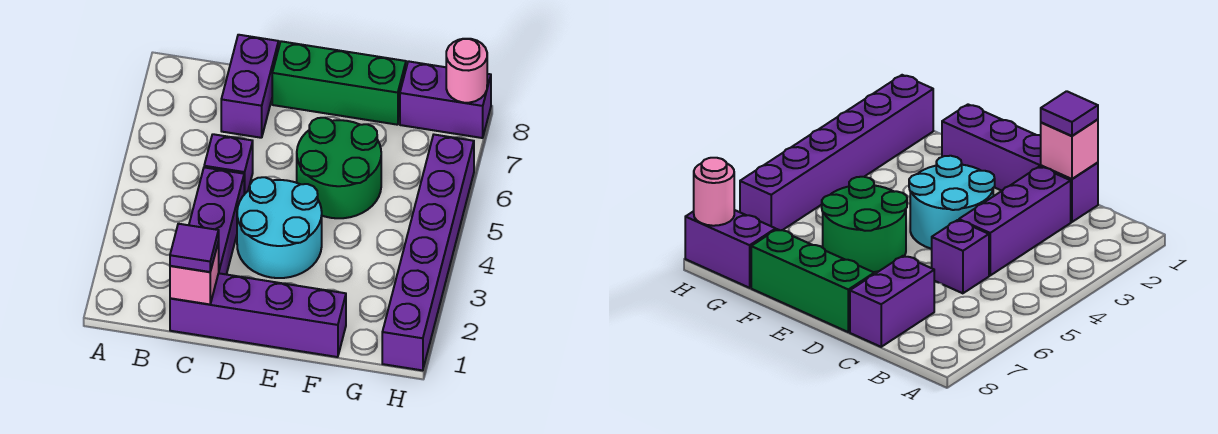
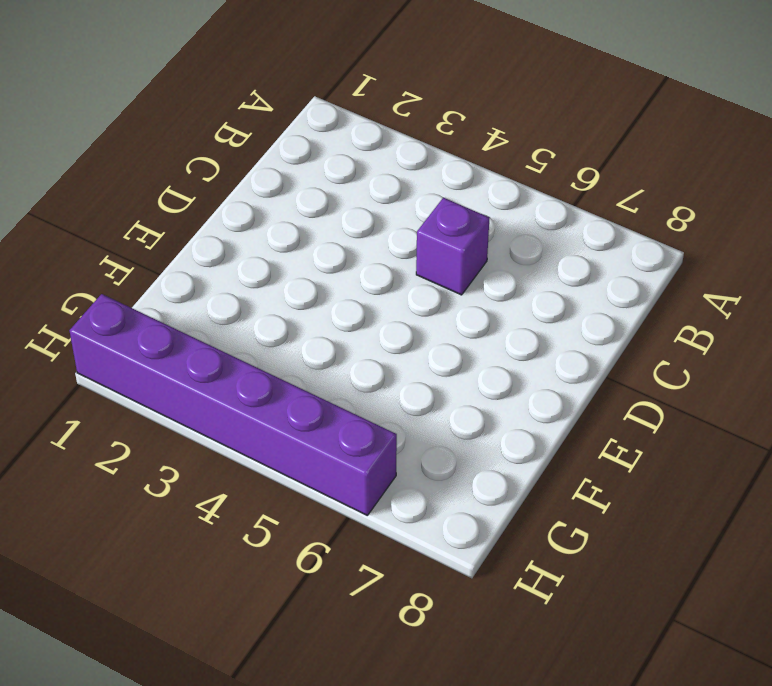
none -> purple 1x4 brick [170,273,346,357]
none -> purple 1x3 brick [189,167,244,274]
none -> purple 1x2 brick [221,35,279,138]

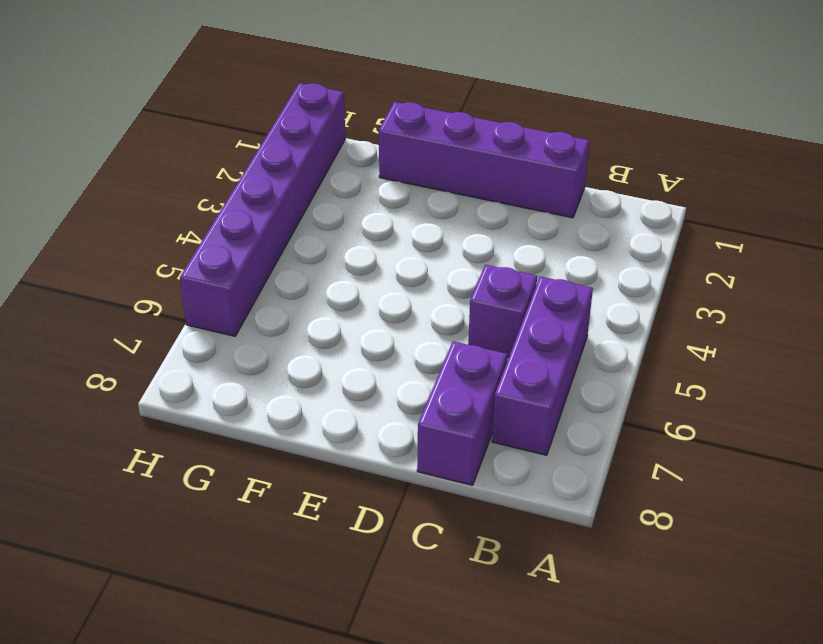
purple 1x3 brick [492,276,593,455] -> purple 1x3 brick moved to [189,167,244,274]
none -> cyan 2x2 round brick [237,177,322,278]
none -> green 1x3 brick [272,41,406,125]
none -> green 2x2 round brick [297,118,381,218]

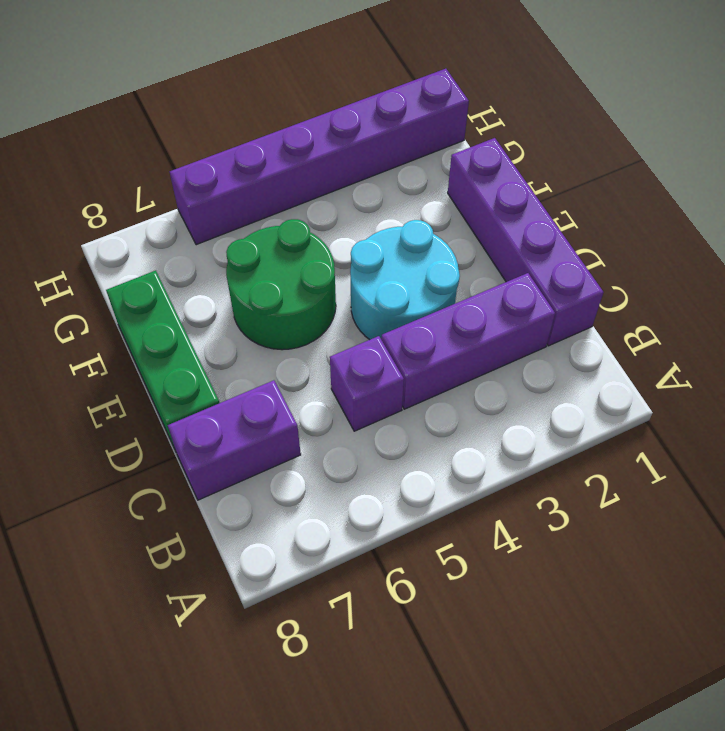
none -> purple 1x2 brick [400,61,491,138]
none -> pink 1x1 brick [170,241,219,304]
none -> pink 1x1 round brick [446,39,487,103]

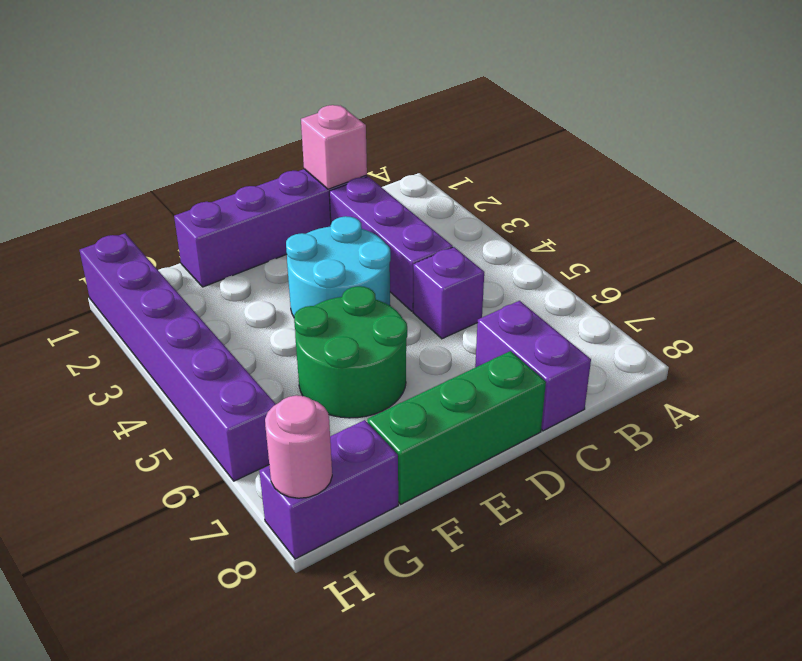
none -> purple 1x1 tile [170,224,219,272]

